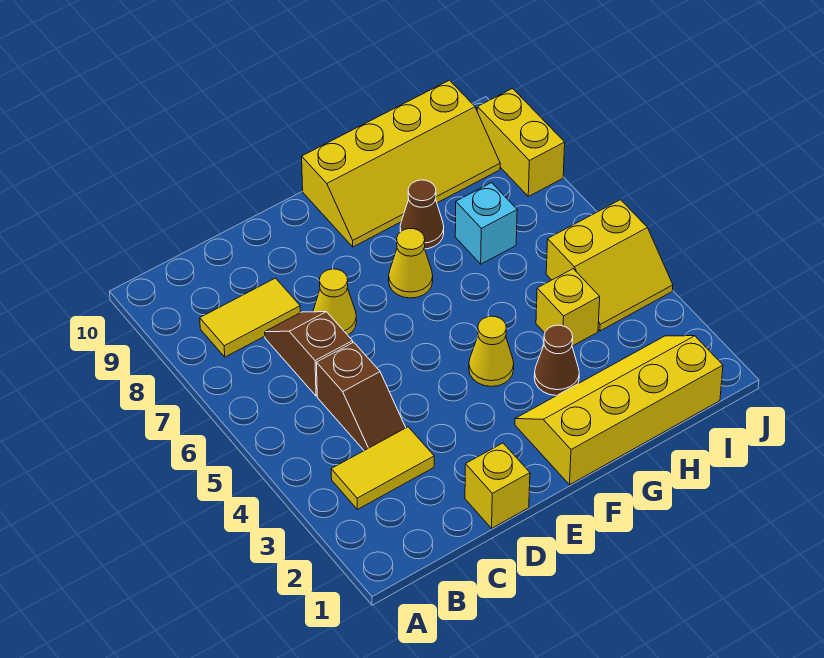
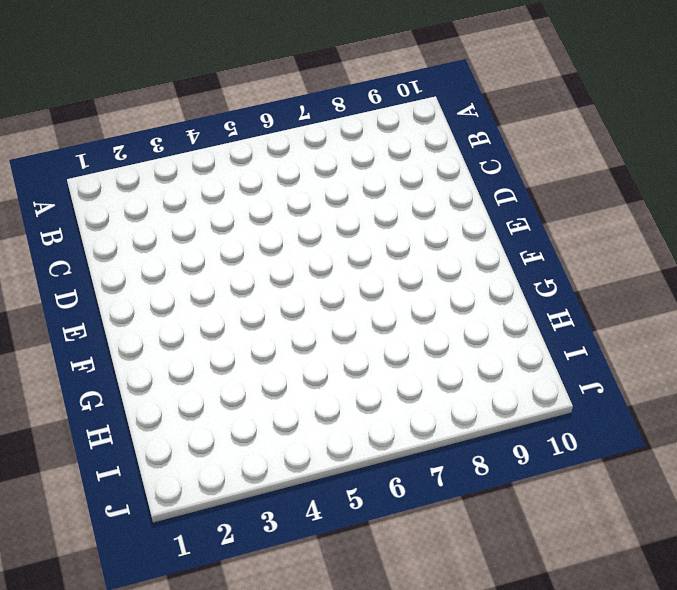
none -> yellow 1x2 tile [331,427,434,509]
none -> yellow 1x2 tile [200,278,300,357]
none -> brown 1x2 slope [317,342,406,450]

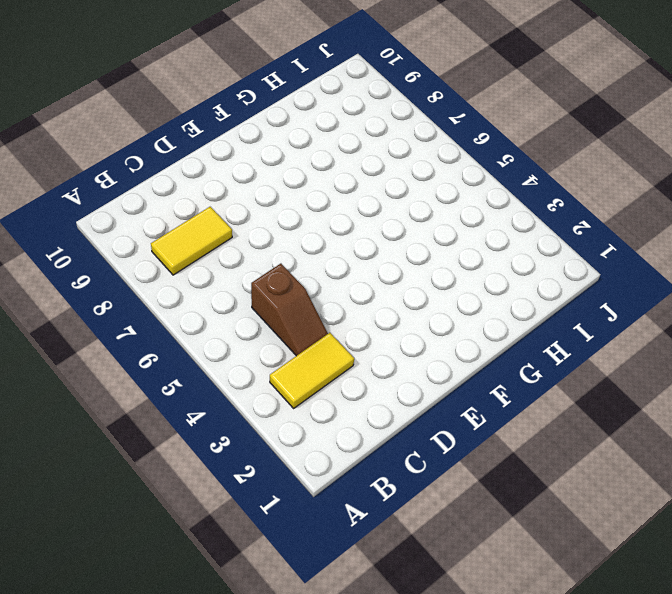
none -> brown 1x2 slope [265,312,353,396]
none -> yellow 1x1 brick [465,443,530,528]
none -> yellow 1x1 cone [313,269,357,335]

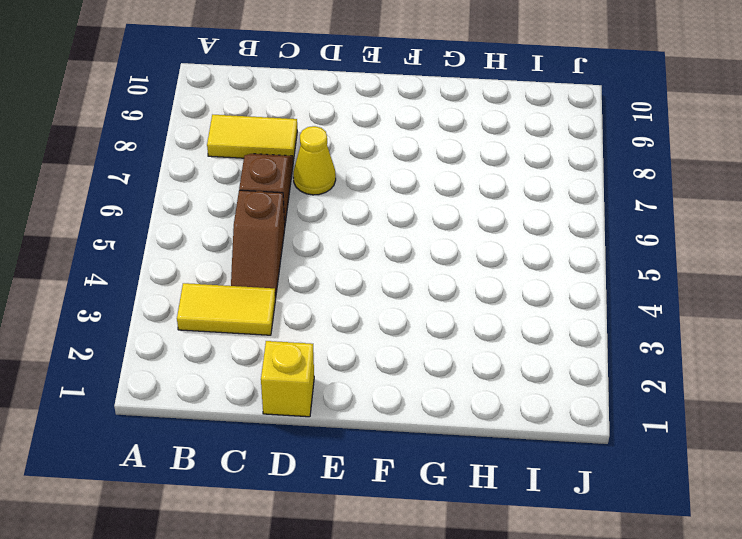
none -> yellow 2x4 slope [515,336,723,485]
none -> yellow 1x1 cone [469,316,514,387]
none -> yellow 1x1 cone [389,229,433,298]

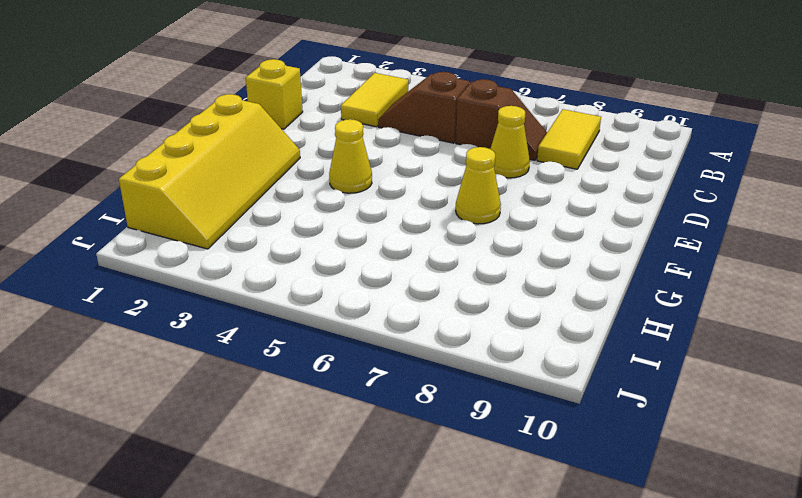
none -> yellow 2x4 slope [302,80,500,247]
none -> brown 1x1 cone [534,325,579,396]
none -> brown 1x1 cone [400,180,444,249]

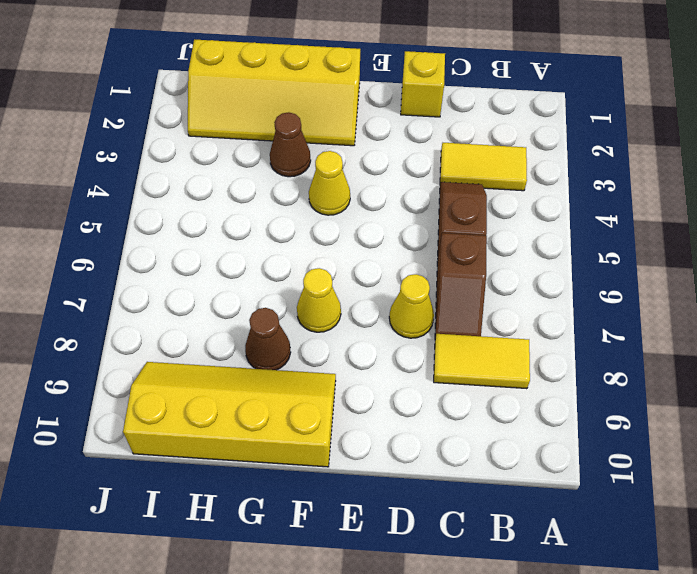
none -> yellow 1x1 brick [536,269,600,346]
none -> cyan 1x1 brick [455,183,517,264]
none -> yellow 2x2 slope [546,200,673,331]

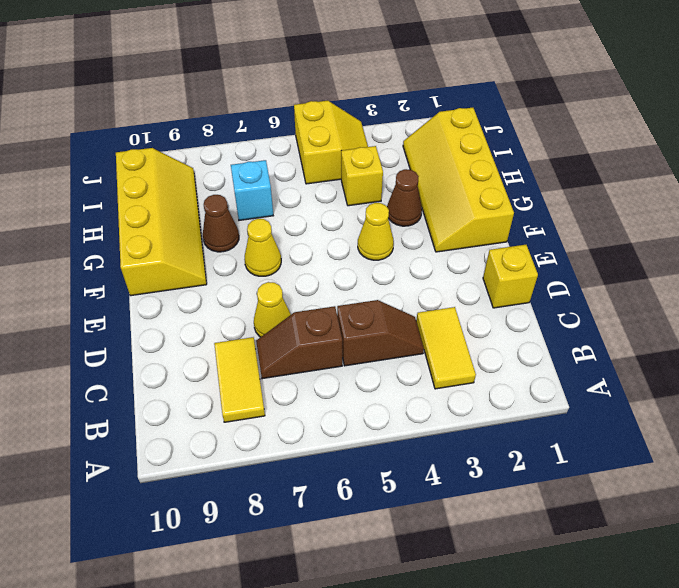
none -> yellow 1x2 brick [477,89,565,196]

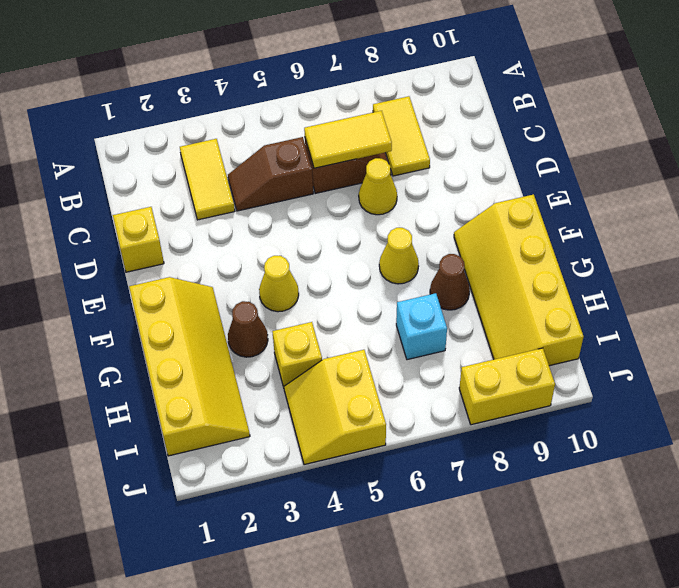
yellow 1x2 tile [304,111,392,168] -> none

